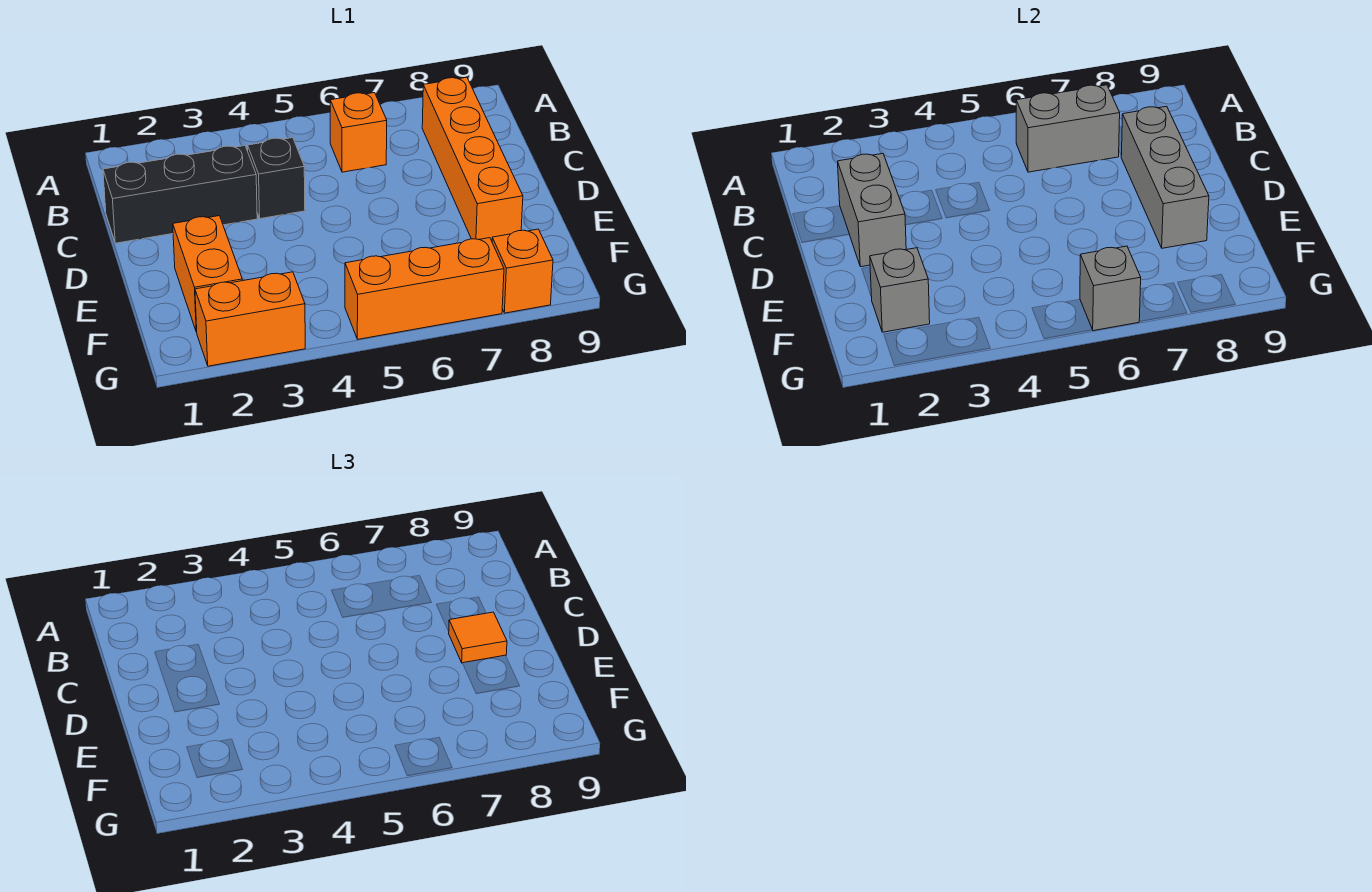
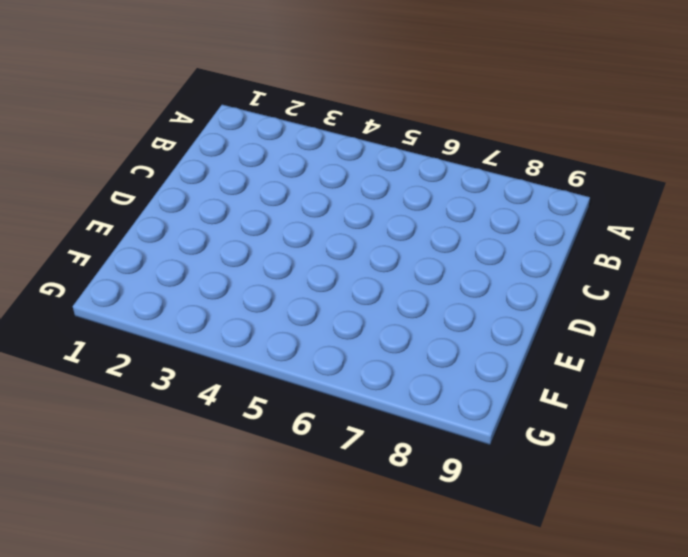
none -> orange 1x1 brick [330,93,387,172]
none -> orange 1x4 brick [422,77,523,241]
none -> black 1x3 brick [103,146,257,243]

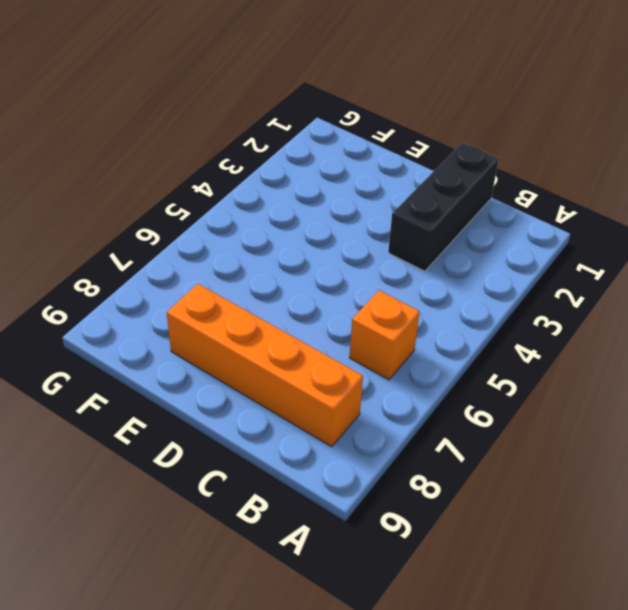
none -> black 1x1 brick [248,138,305,219]
none -> orange 1x2 brick [173,216,242,332]
none -> orange 1x2 brick [195,272,305,366]

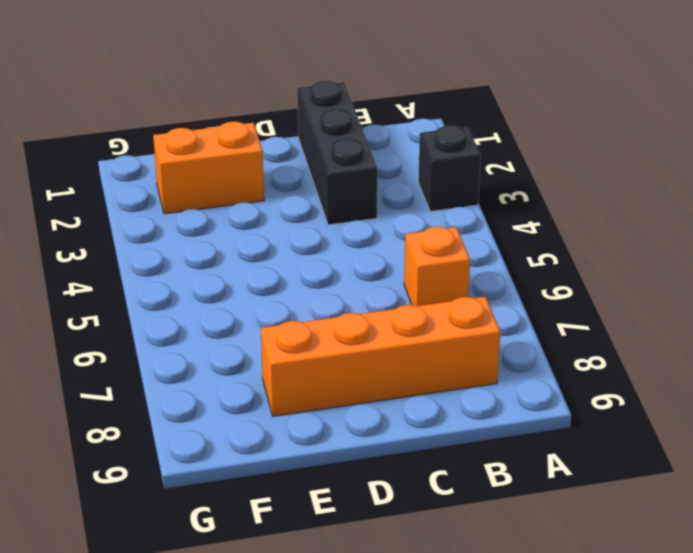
black 1x1 brick [418,126,481,211] -> black 1x1 brick moved to [248,138,305,219]
none -> orange 1x2 brick [195,272,305,366]
none -> orange 1x3 brick [345,238,504,339]
none -> orange 1x1 brick [492,229,553,313]

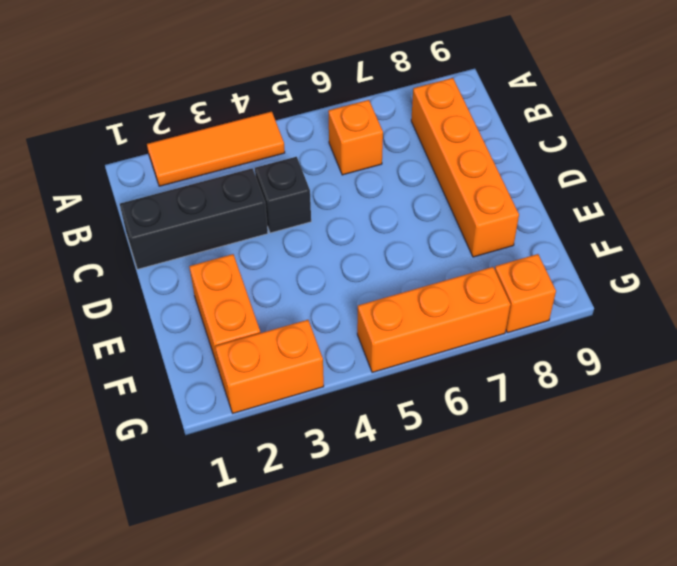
orange 1x3 tile [147,112,285,186] -> none
none -> grey 1x2 brick [1016,85,1120,172]
none -> grey 1x2 brick [838,154,906,267]
none -> grey 1x3 brick [1121,106,1209,248]

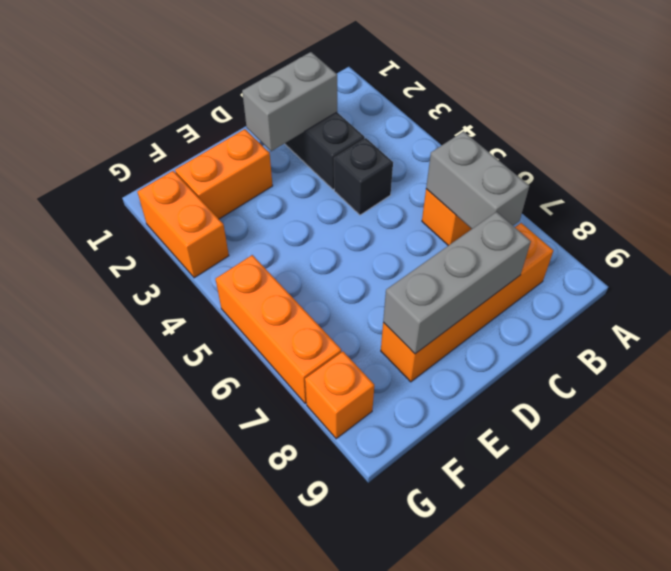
none -> grey 1x1 brick [870,248,930,332]
none -> grey 1x1 brick [1080,246,1141,331]
none -> orange 1x1 tile [449,612,507,663]

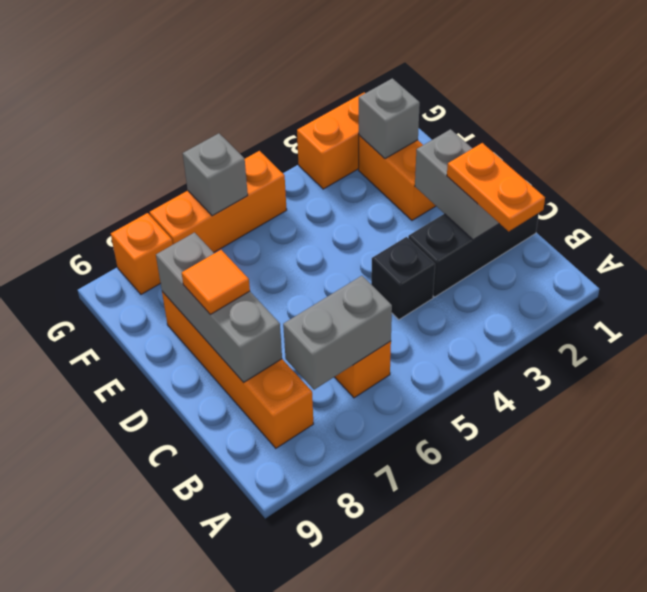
orange 1x2 plate [447,143,545,231] -> none

